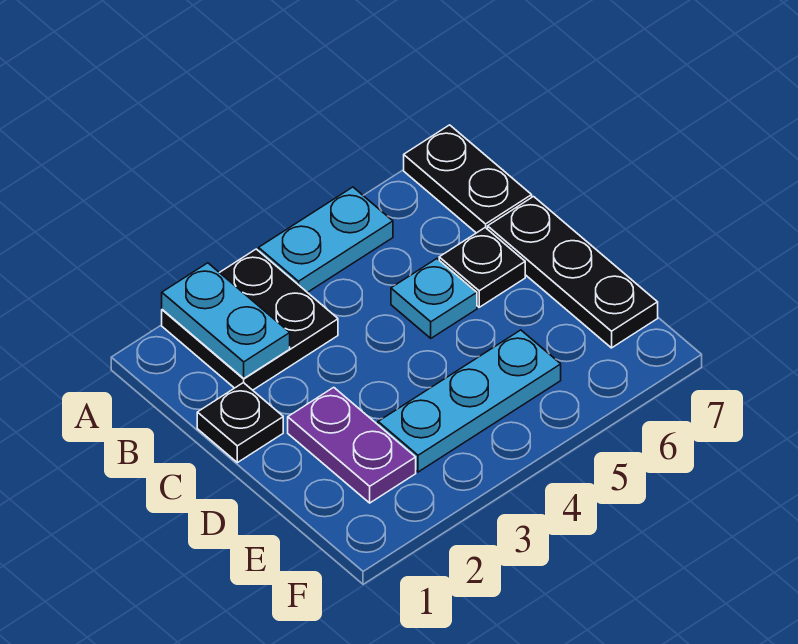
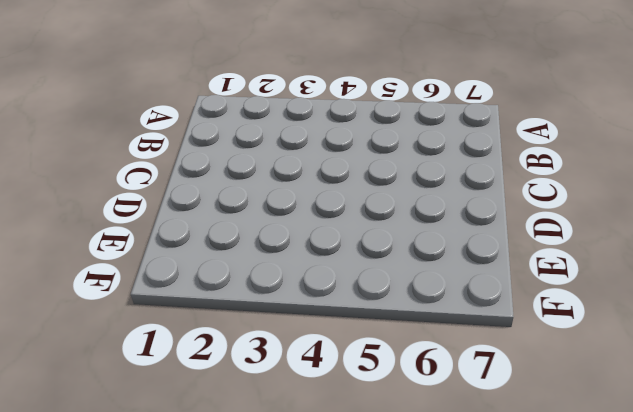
none -> black 2x2 plate [162,249,338,390]
none -> cyan 1x2 plate [259,187,393,292]

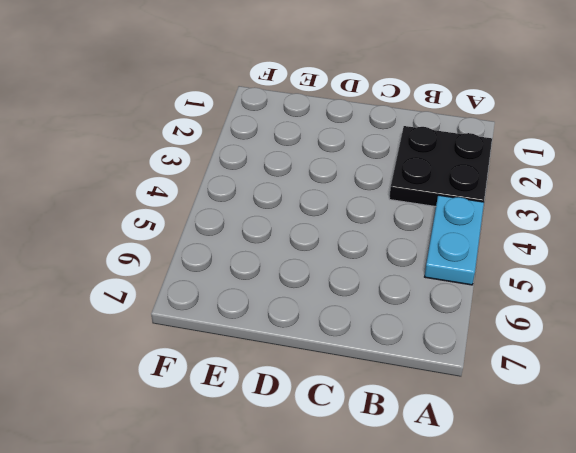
none -> black 1x2 plate [404,125,532,233]
none -> black 1x1 plate [197,383,283,463]

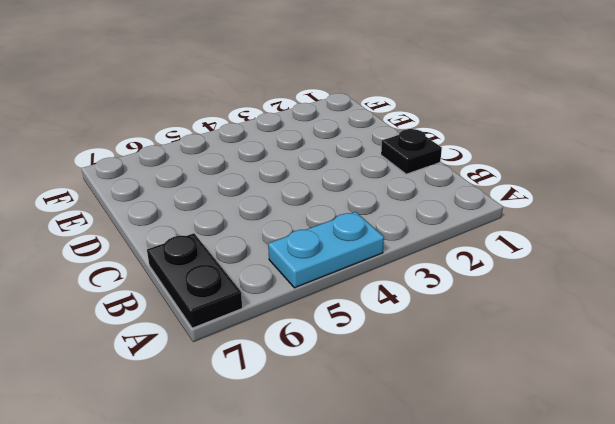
none -> black 2x2 plate [162,249,338,390]
none -> cyan 1x1 plate [391,259,477,338]

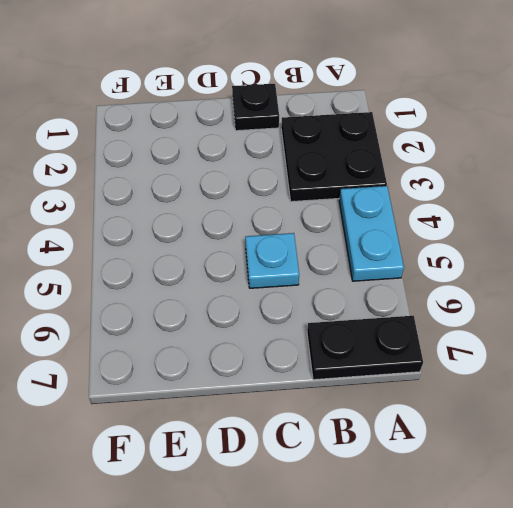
none -> black 1x1 plate [439,228,525,307]
none -> black 1x3 plate [488,197,658,348]

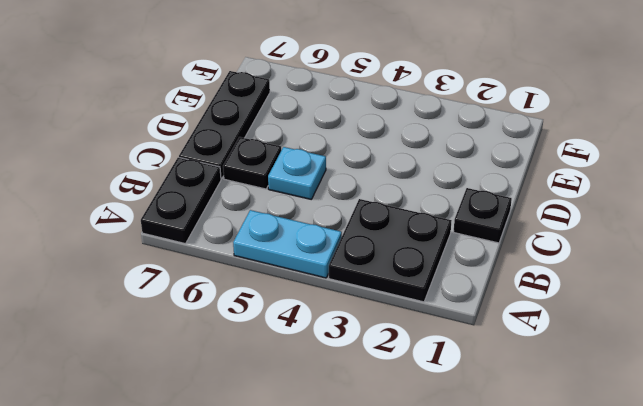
none -> purple 1x2 plate [288,387,416,503]
none -> cyan 1x3 plate [378,330,561,472]

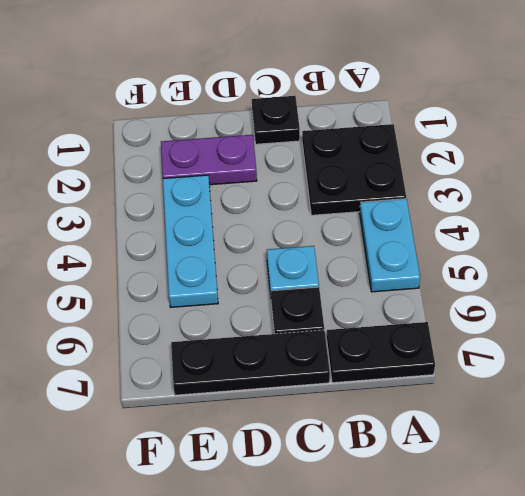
none -> cyan 1x2 plate [162,263,290,379]

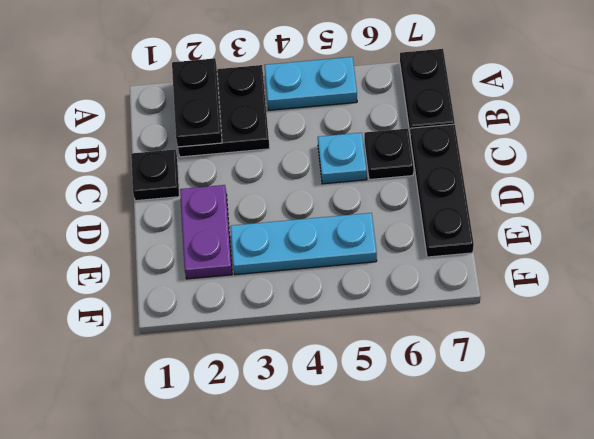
black 1x2 plate [172,58,222,147] -> cyan 1x2 plate [162,263,290,379]

